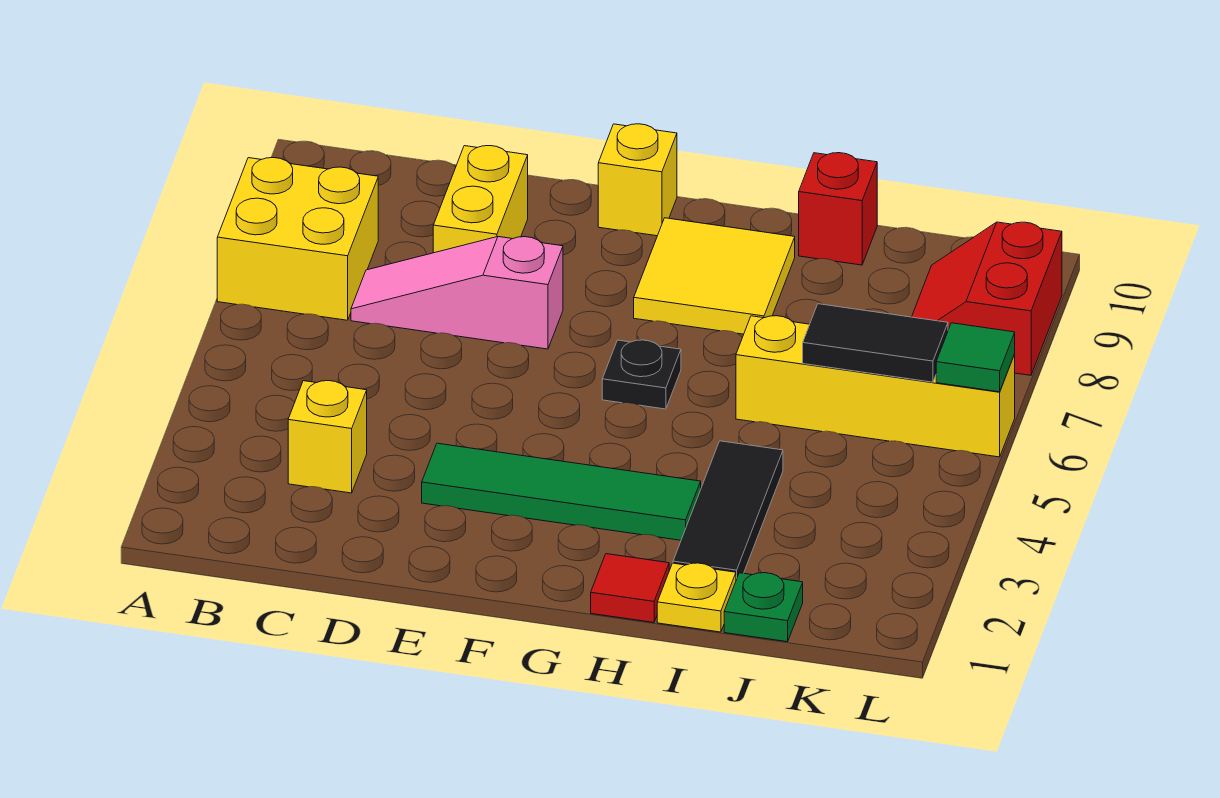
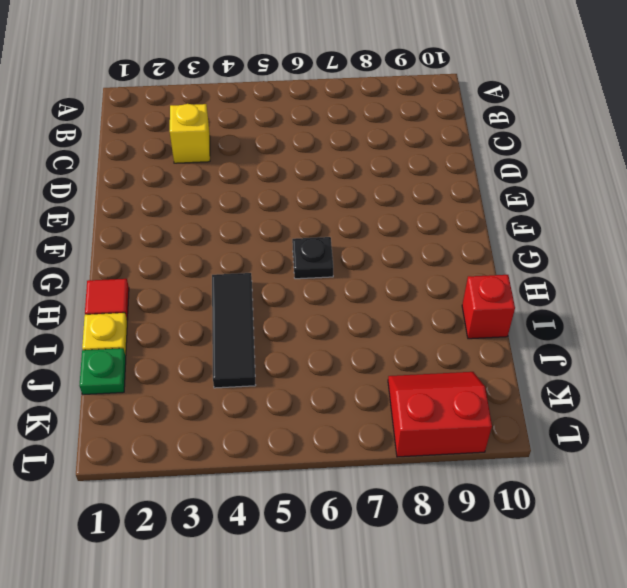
black 1x3 tile [212,273,256,388] -> black 1x3 tile turned to [673,441,783,580]
none -> yellow 2x2 brick [217,158,378,320]
none -> pink 1x3 slope [351,237,563,349]
none -> yellow 1x2 brick [433,146,528,253]

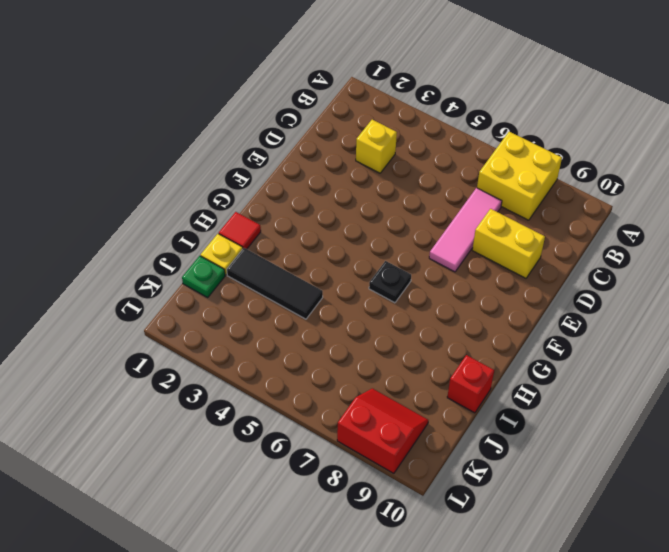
pink 1x3 tile [429,188,502,272] -> pink 1x3 slope [351,237,563,349]
none -> green 1x4 tile [422,443,701,540]
none -> yellow 1x1 brick [598,124,677,236]
none -> yellow 2x2 tile [634,218,795,334]

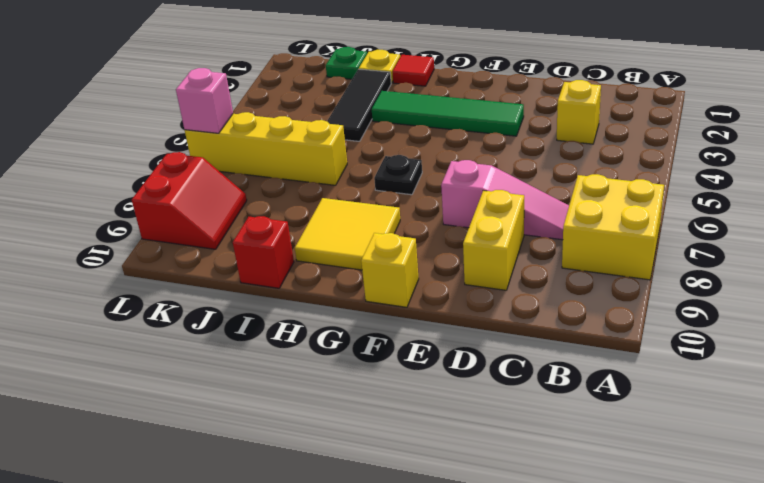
pink 1x1 brick [176,68,233,133] -> green 1x1 tile [936,323,1015,392]
none -> black 1x2 tile [803,304,948,382]

